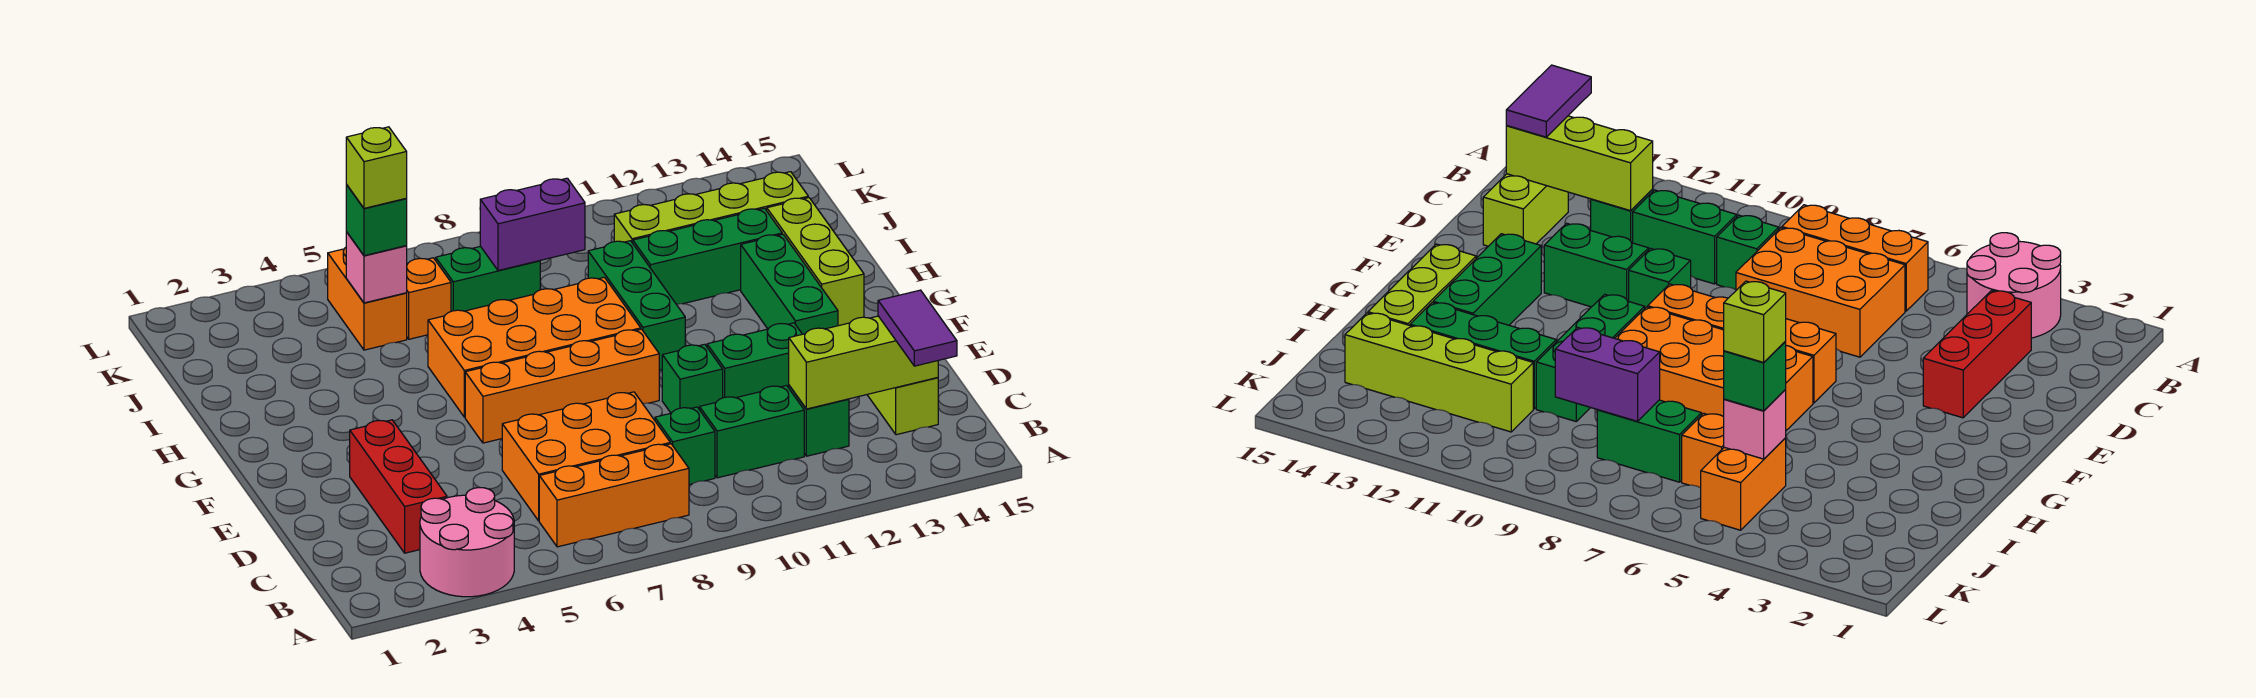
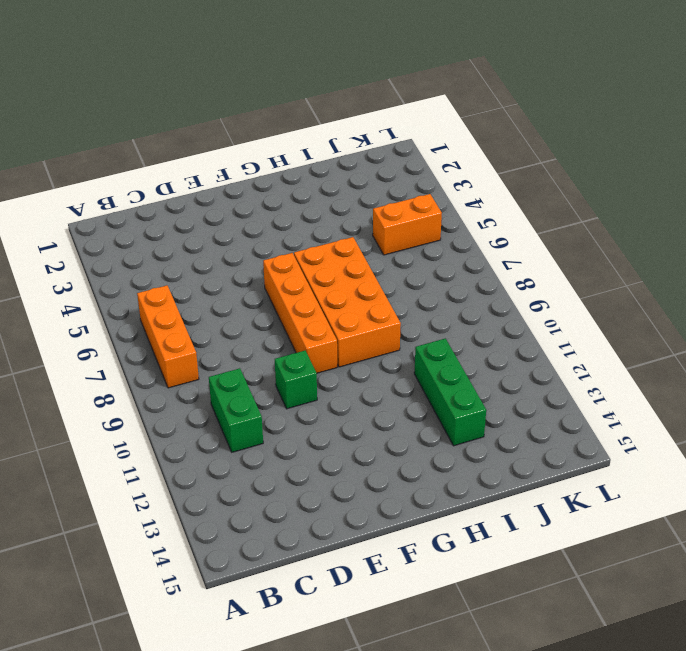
none -> pink 2x2 round brick [420,488,514,597]
none -> red 1x3 brick [350,420,447,553]
none -> orange 2x3 brick [502,392,670,521]

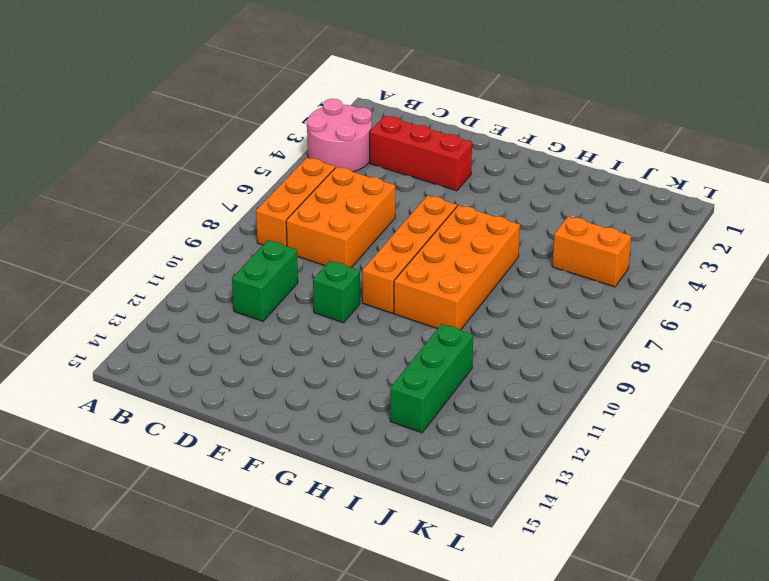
none -> green 1x1 brick [655,407,715,485]
none -> green 1x1 brick [789,386,849,456]
none -> lime 1x2 brick [867,378,938,435]

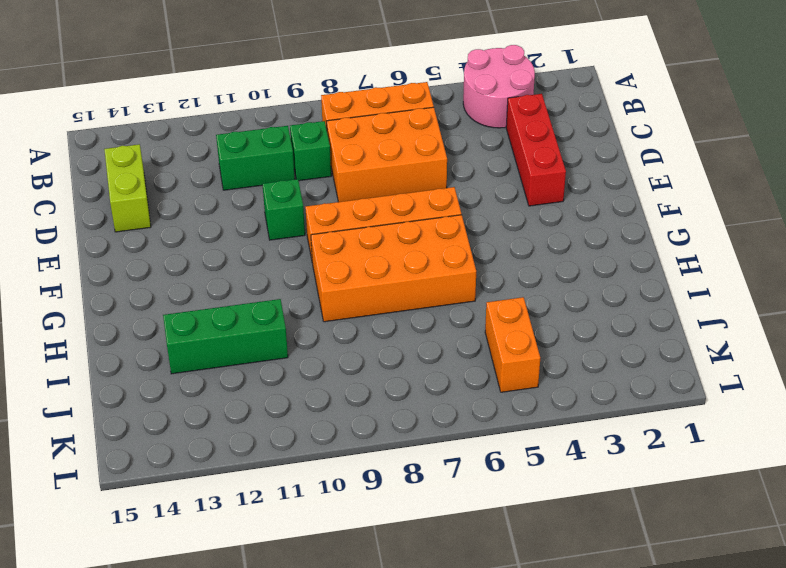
none -> green 1x1 brick [789,386,849,456]
none -> green 1x2 brick [707,323,802,398]
none -> green 1x3 brick [741,234,838,334]

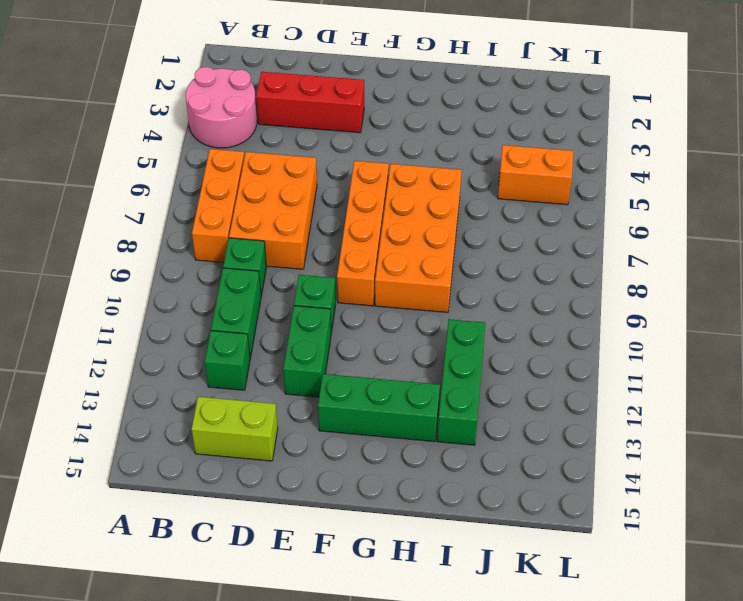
none -> green 1x3 brick [588,241,685,370]
none -> lime 1x3 brick [767,198,864,326]
none -> orange 1x1 brick [407,258,451,339]

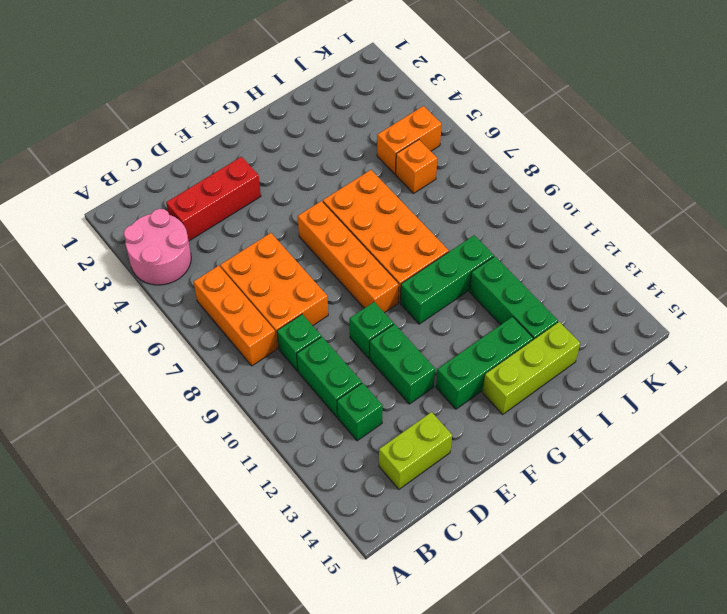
none -> green 1x2 brick [436,246,540,311]
none -> lime 1x4 brick [614,172,808,243]
none -> lime 1x3 brick [789,316,938,409]

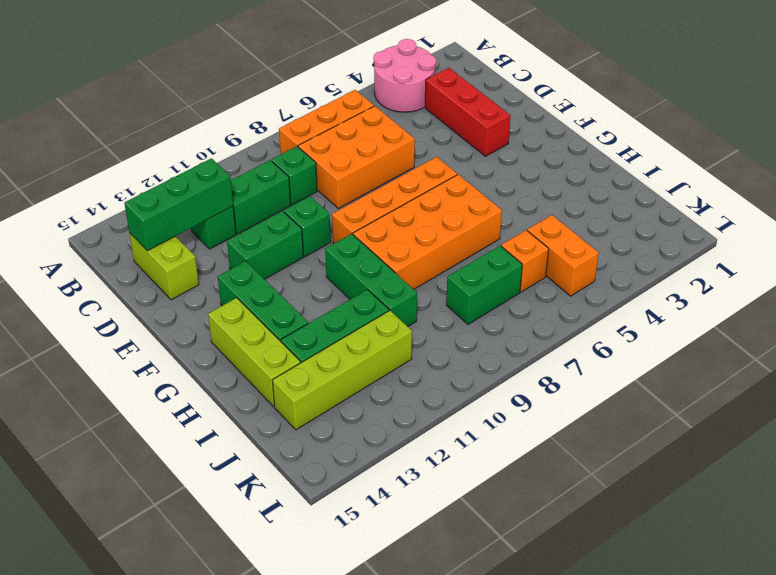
green 1x3 brick [124,158,233,251] -> lime 1x3 brick [789,316,938,409]
none -> pink 1x1 brick [346,232,407,303]
none -> purple 1x2 brick [480,178,585,271]
none -> purple 1x2 tile [878,290,957,366]

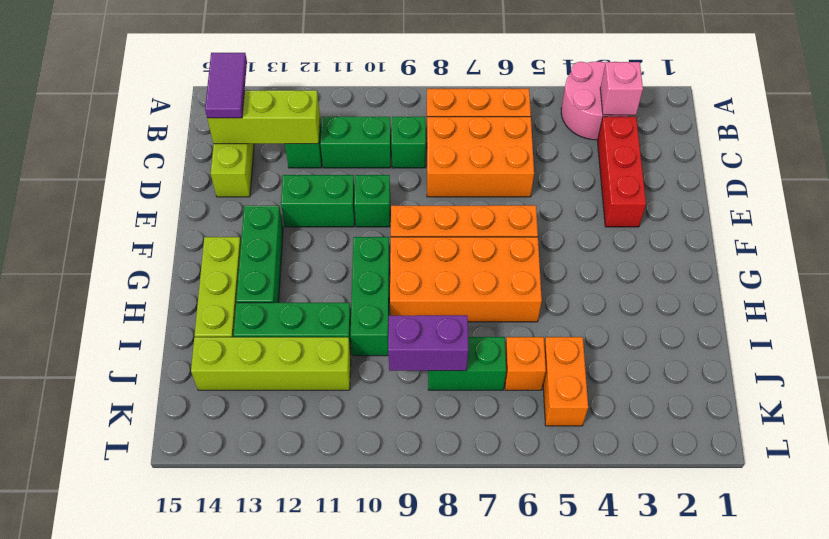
pink 1x1 brick [600,62,643,115] -> pink 1x1 brick moved to [346,232,407,303]
none -> green 1x1 brick [346,185,407,256]
none -> lime 1x1 brick [346,127,407,208]

